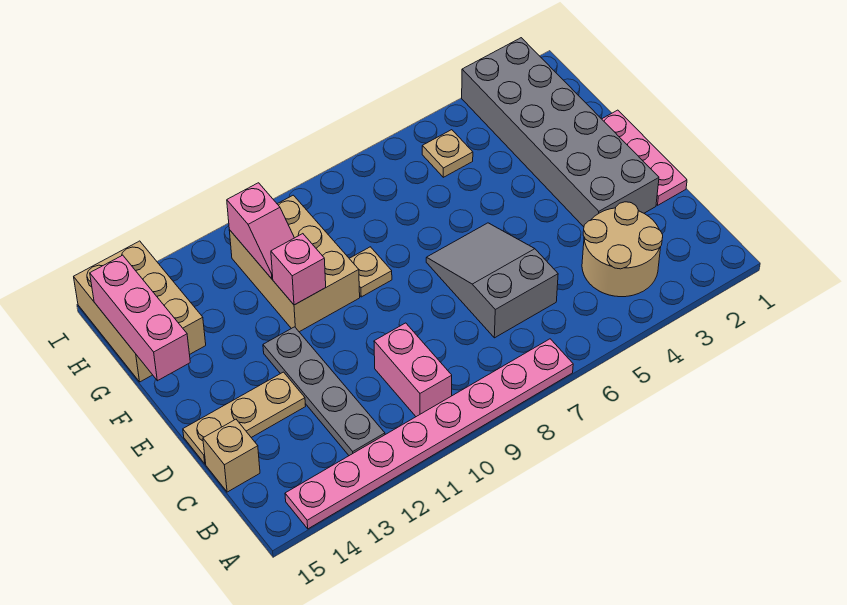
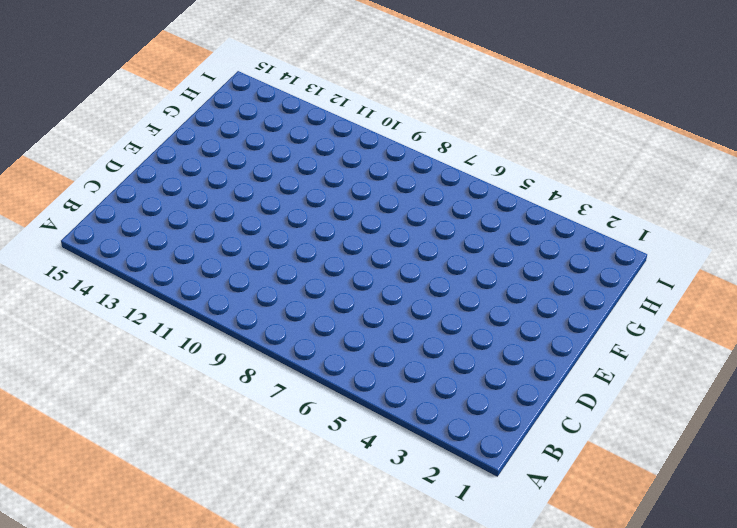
none -> pink 1x8 plate [285,339,573,529]
none -> tan 2x2 round brick [582,202,663,297]
none -> pink 1x2 brick [374,323,452,417]

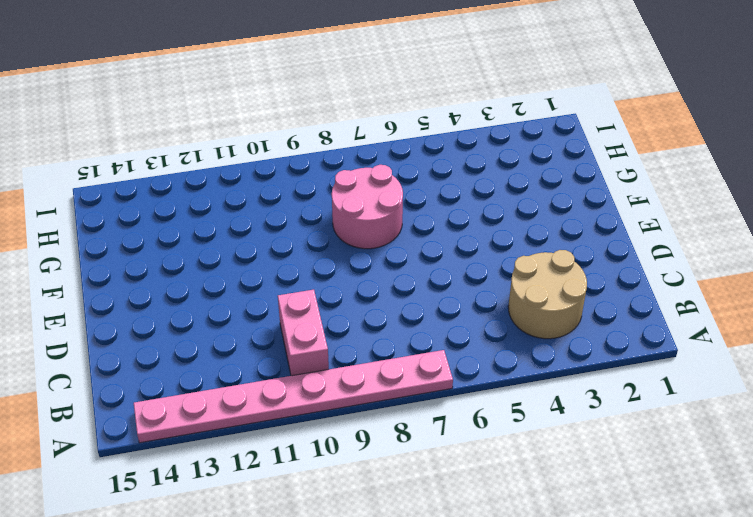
pink 2x2 round brick [332,165,403,249] -> none
none -> grey 1x4 plate [263,327,385,456]
none -> grey 2x3 slope [426,223,558,338]
none -> tan 1x1 brick [203,419,260,492]

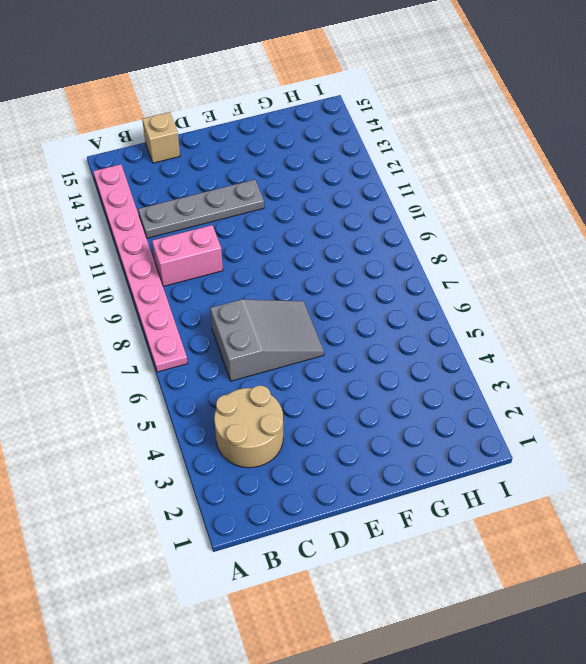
none -> pink 1x3 plate [602,110,687,205]
none -> grey 2x6 brick [462,38,659,227]
none -> tan 1x3 plate [183,372,306,464]

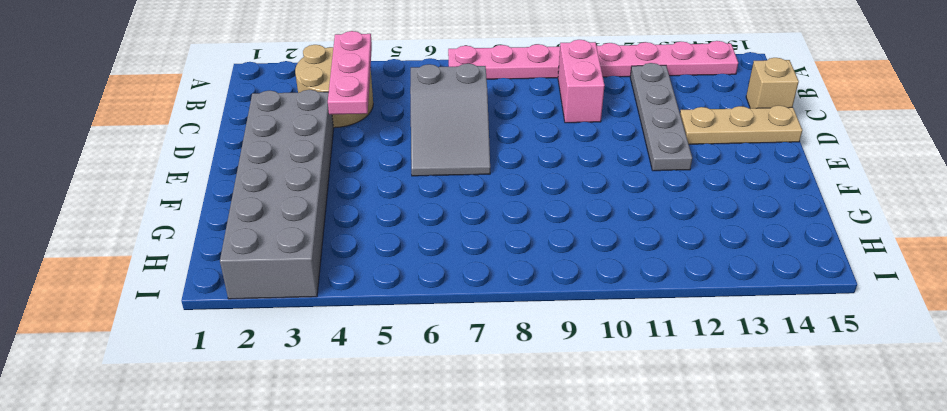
pink 1x3 plate [328,31,372,114] -> pink 1x3 plate moved to [602,110,687,205]
none -> tan 1x1 plate [349,247,392,297]
none -> tan 2x3 brick [229,195,360,332]
none -> tan 2x3 brick [74,241,206,382]

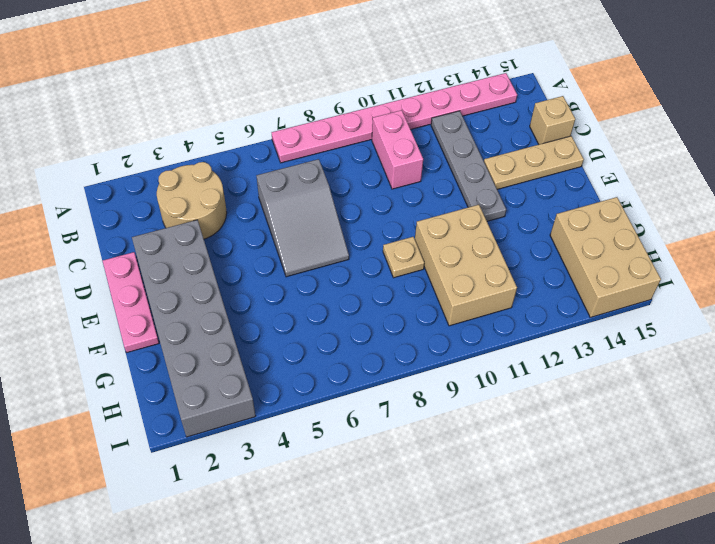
none -> tan 1x1 plate [422,130,473,177]
none -> pink 1x1 brick [271,234,326,305]
none -> pink 1x3 brick [90,255,190,381]

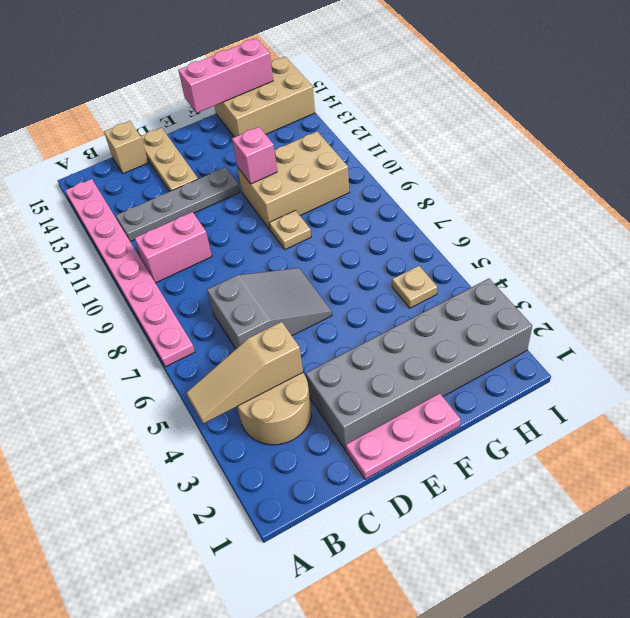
tan 1x3 slope [186,322,303,424] -> none
none -> pink 1x2 slope [227,183,294,279]

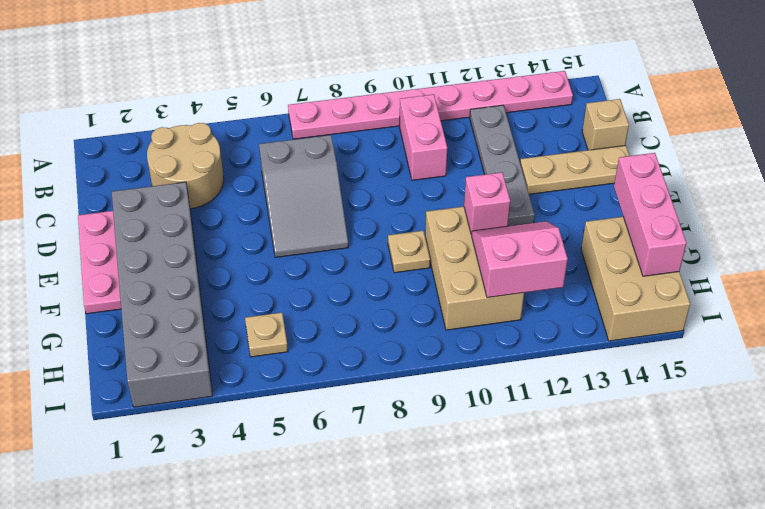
pink 2x2 slope [471,221,568,298] -> pink 1x2 slope [227,183,294,279]

